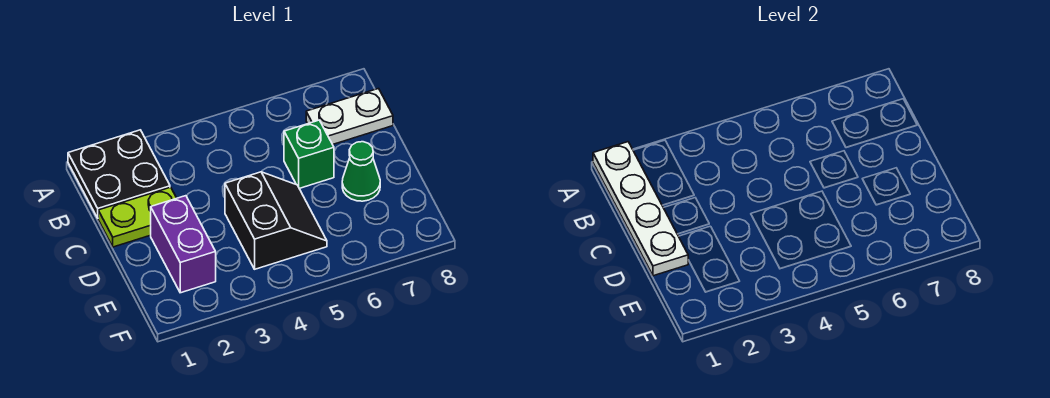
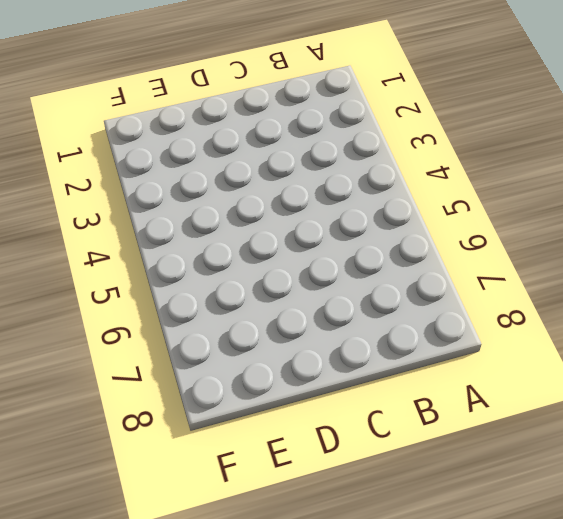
none -> black 2x2 plate [68,130,170,218]
none -> white 1x2 plate [306,89,393,145]

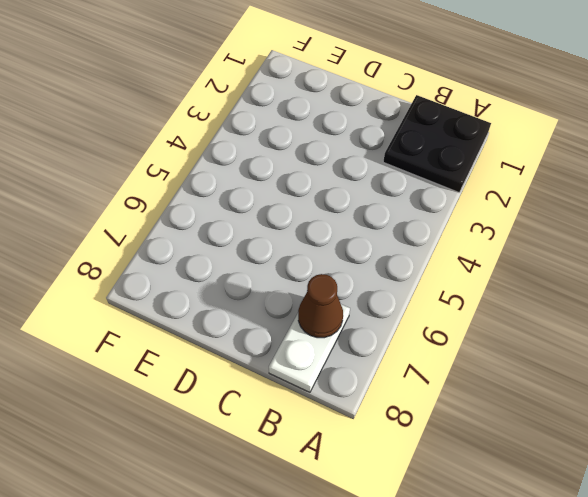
brown 1x1 cone [298,274,343,338] -> none
none -> lime 1x2 plate [98,187,176,247]
none -> green 1x1 brick [284,120,334,188]

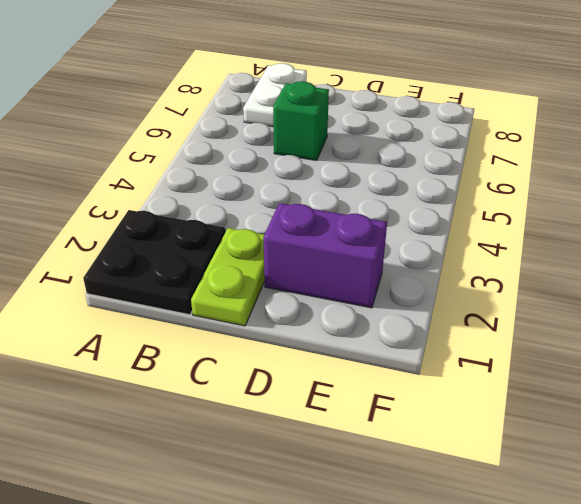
none -> black 2x2 slope [225,172,327,269]
none -> green 1x1 cone [342,142,380,201]

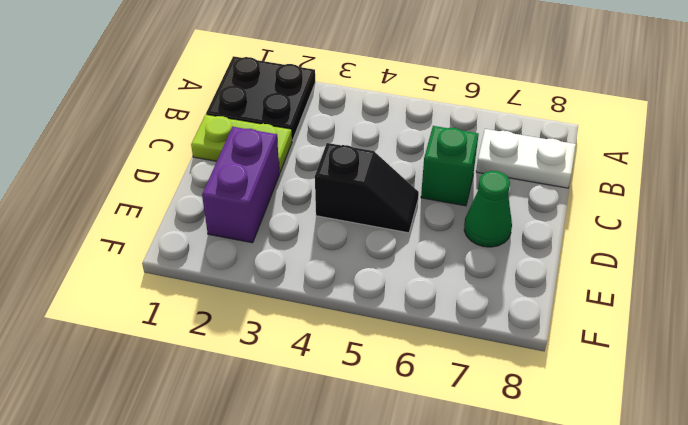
black 1x2 slope [315,143,419,233] -> black 2x2 slope [225,172,327,269]
none -> white 1x4 plate [593,142,688,276]

